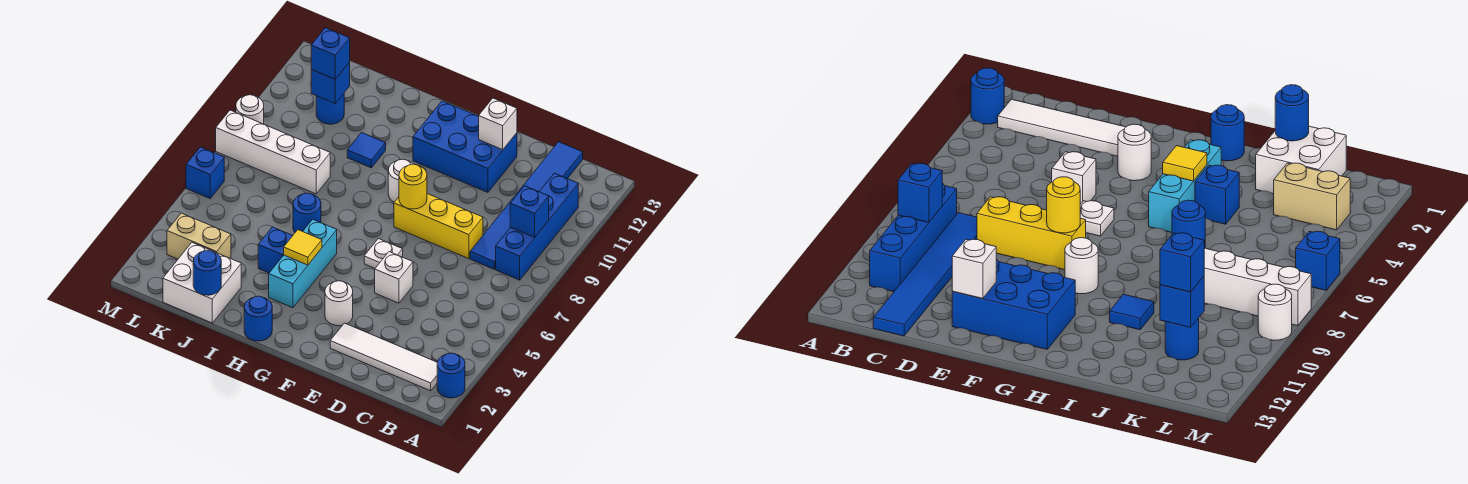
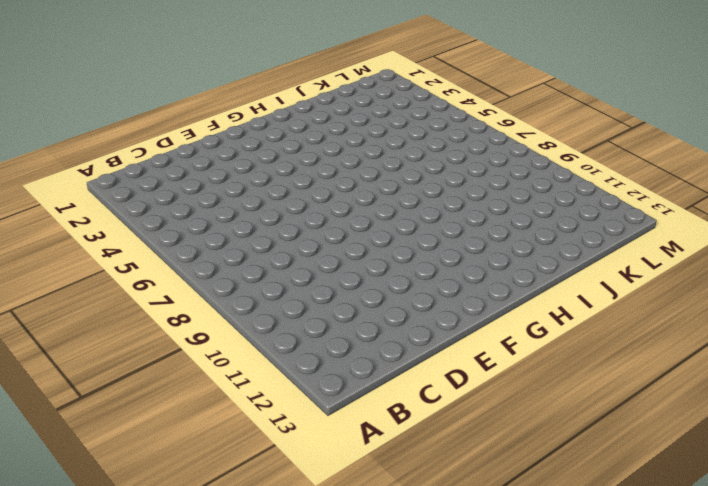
none -> blue 1x1 round brick [437,353,465,398]
none -> white 1x4 tile [330,323,437,391]
none -> blue 1x4 brick [496,173,578,280]

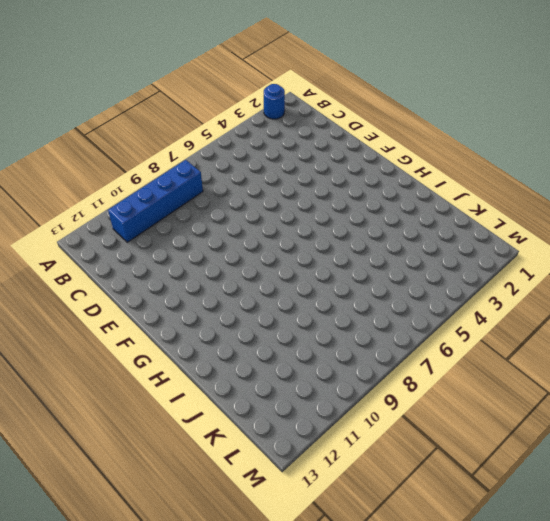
none -> white 1x4 tile [330,323,437,391]
none -> blue 1x6 tile [470,142,583,269]
none -> yellow 1x3 brick [394,194,483,259]

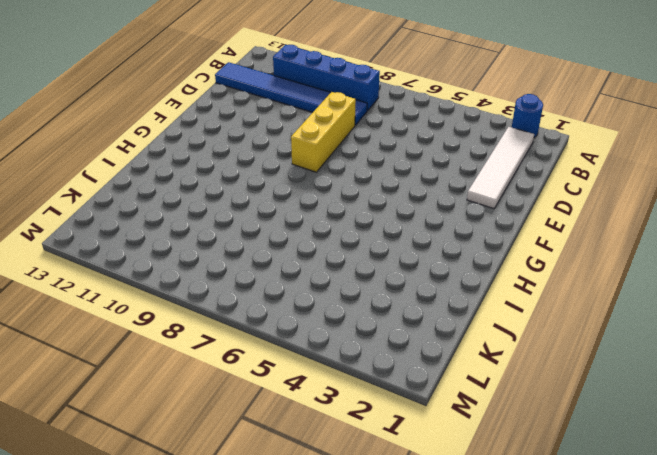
none -> white 1x1 brick [375,252,413,303]
none -> blue 2x3 brick [413,101,517,192]
none -> white 1x1 round brick [325,281,353,326]

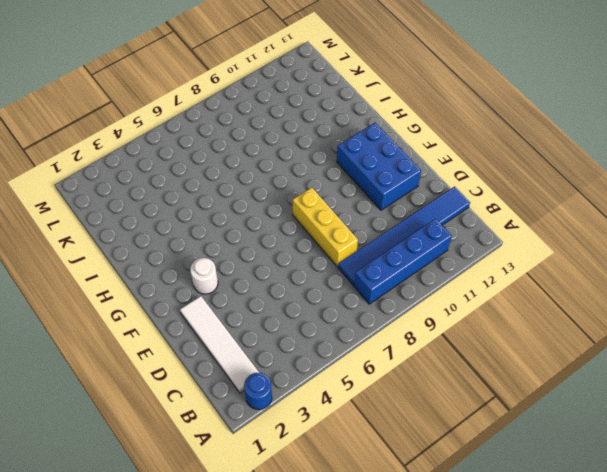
none -> white 1x1 brick [375,252,413,303]
none -> white 1x1 plate [364,239,403,268]
none -> white 1x1 round brick [388,159,413,202]

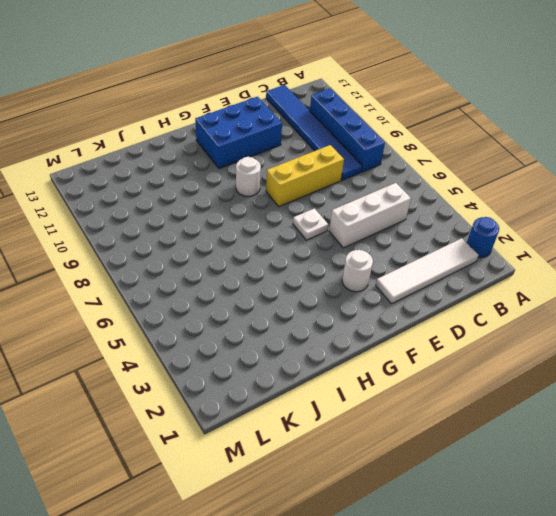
white 1x3 brick [329,183,411,248] -> white 1x1 brick [375,252,413,303]
none -> blue 1x1 round brick [244,296,272,341]
none -> cyan 1x3 brick [269,219,337,308]
none -> blue 1x1 brick [258,227,293,273]

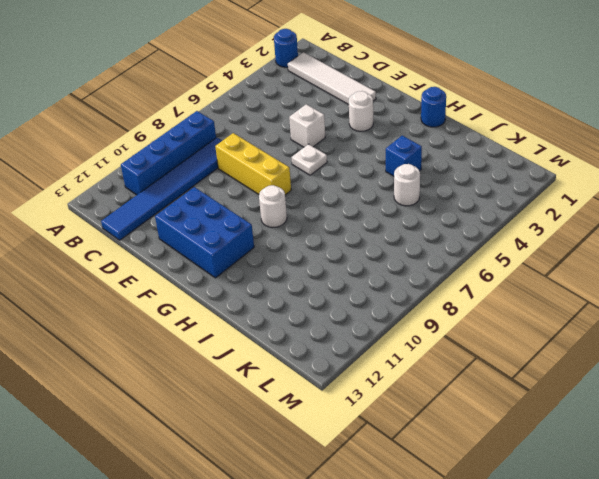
white 1x1 round brick [394,164,420,206] -> white 1x1 round brick moved to [236,95,264,124]
none -> cyan 1x3 brick [269,219,337,308]
none -> blue 1x1 round brick [293,193,321,232]
none -> blue 1x1 tile [347,133,386,168]

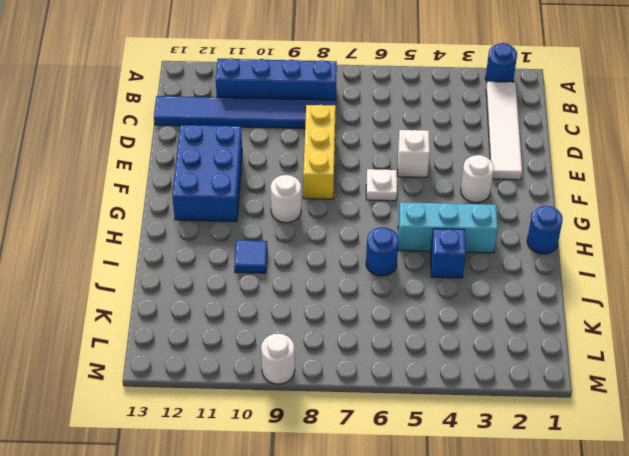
none -> white 2x2 brick [163,243,241,323]
none -> white 1x4 brick [216,110,330,194]
none -> tan 1x2 brick [167,213,231,259]

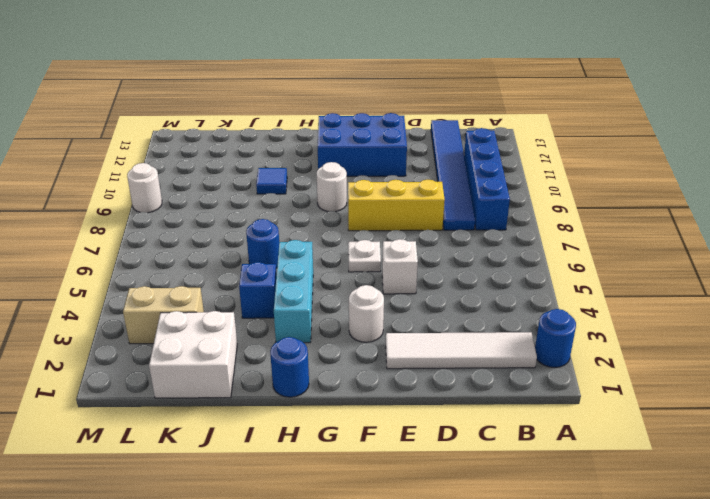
none -> white 1x4 brick [216,110,330,194]
none -> blue 1x1 round brick [316,94,344,124]
none -> blue 1x1 brick [186,147,224,198]

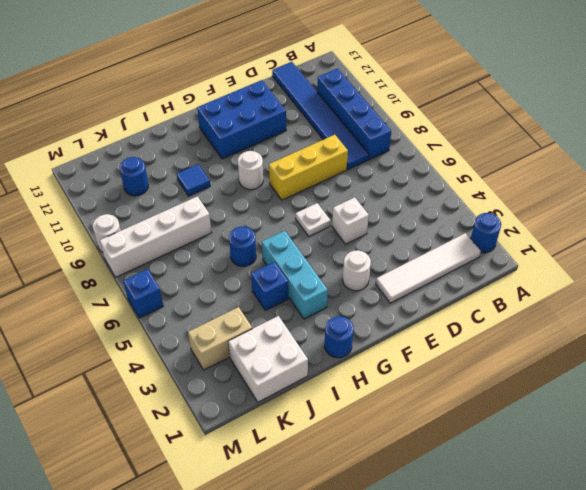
none -> blue 1x1 brick [510,186,549,237]
none -> white 1x1 brick [479,98,517,150]
none -> yellow 1x1 round brick [399,164,427,209]

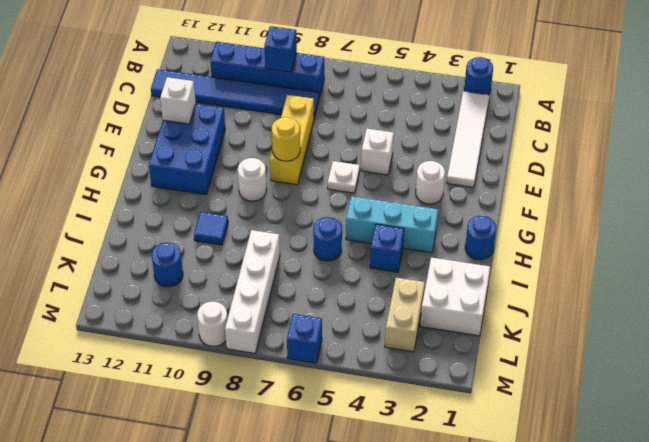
none -> yellow 1x1 tile [284,230,322,265]
none -> blue 1x1 round brick [193,250,221,295]
none -> blue 1x1 brick [311,62,350,103]

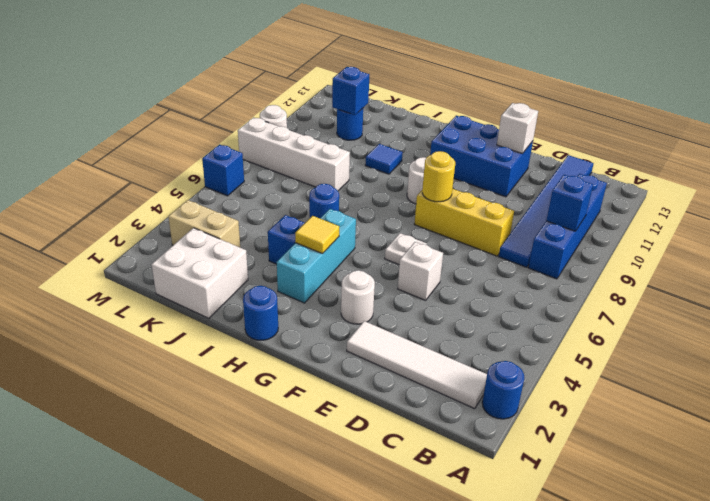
none -> blue 1x1 round brick [193,250,221,295]
none -> blue 1x1 brick [311,28,350,79]

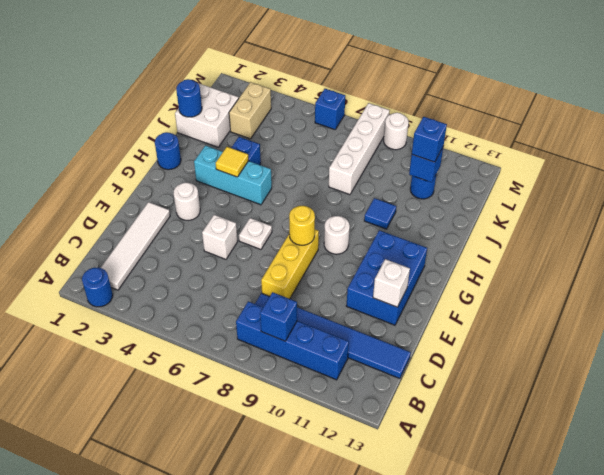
none -> blue 1x1 round brick [293,193,321,232]

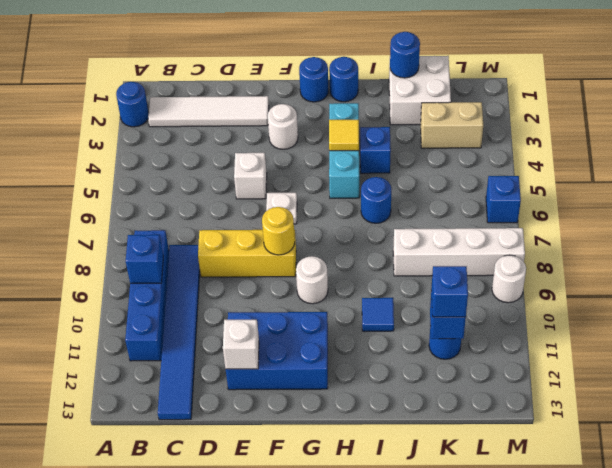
blue 1x1 round brick [299,57,328,102] -> none

